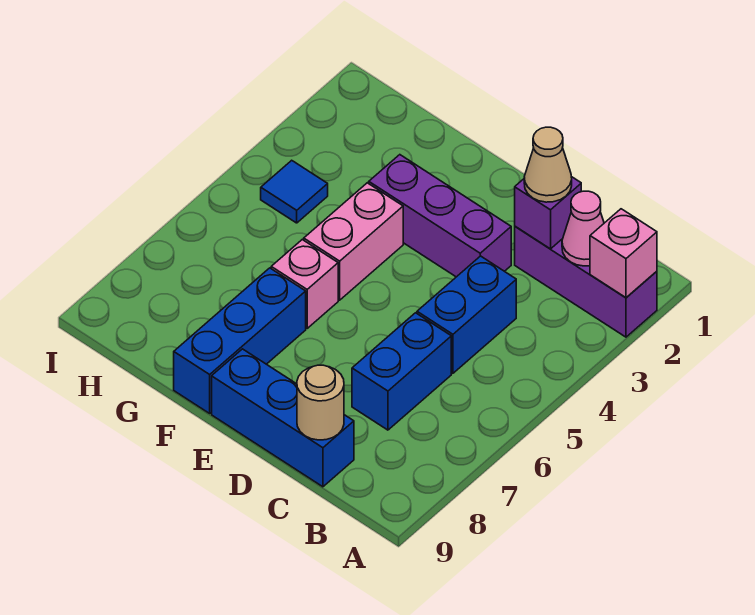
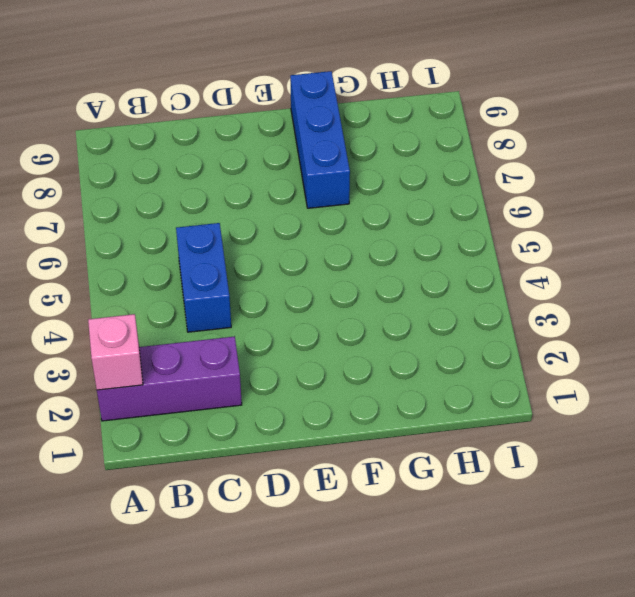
none -> blue 1x2 brick [352,313,451,430]
none -> blue 1x3 brick [212,349,354,487]
none -> purple 1x3 brick [369,155,511,277]

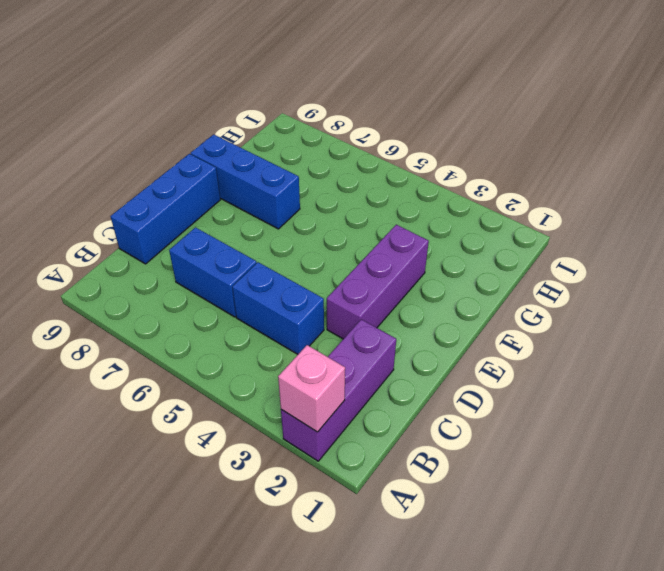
none -> pink 1x2 brick [304,183,403,300]
none -> pink 1x1 brick [271,240,338,328]
none -> blue 1x1 tile [261,160,328,223]

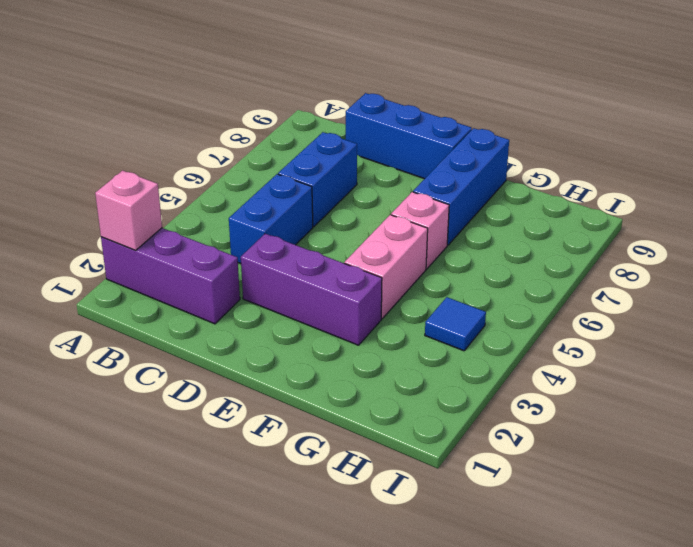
none -> pink 1x1 cone [562,191,604,266]
none -> purple 1x1 brick [515,177,581,249]
none -> tan 1x1 round brick [297,365,344,440]

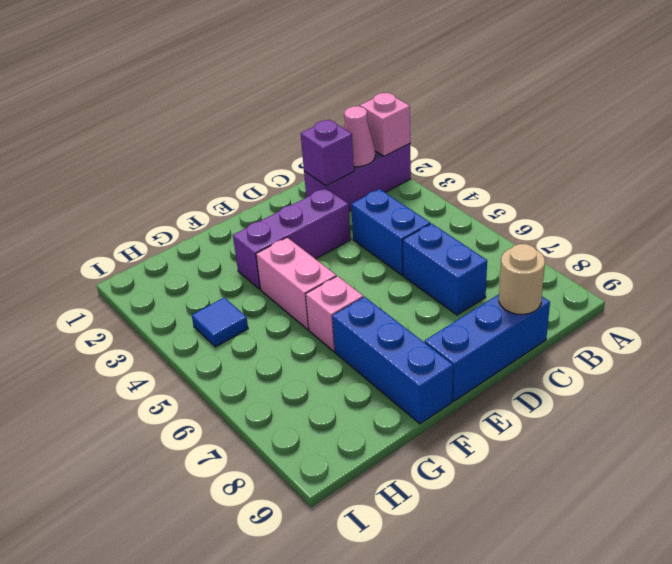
none -> tan 1x1 cone [524,127,572,202]

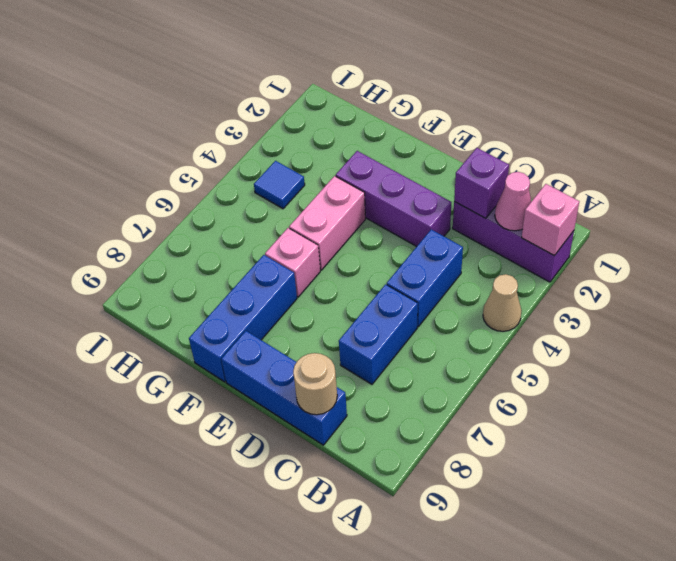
tan 1x1 cone [483,274,522,331] -> tan 1x1 cone moved to [524,127,572,202]

